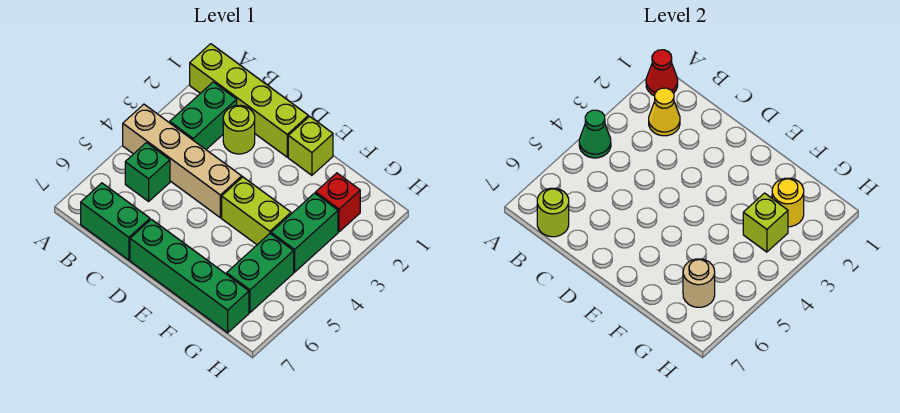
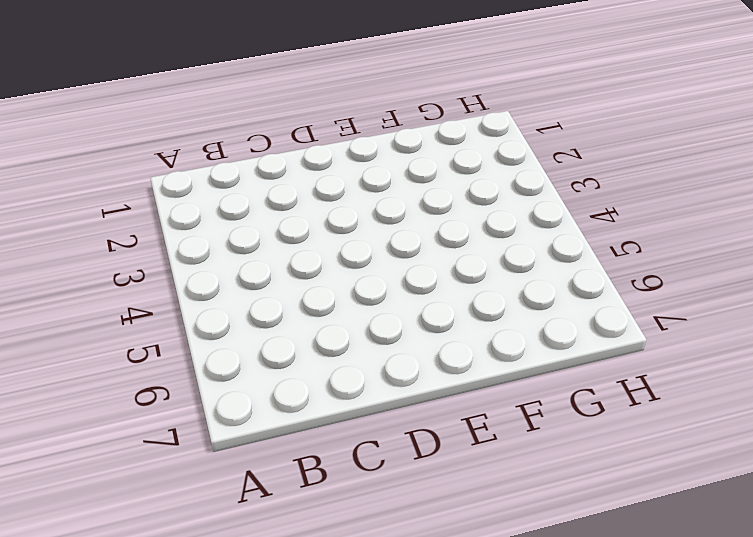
none -> lime 1x4 brick [190,44,308,157]
none -> tan 1x4 brick [123,104,242,218]
none -> green 1x2 brick [170,82,237,149]

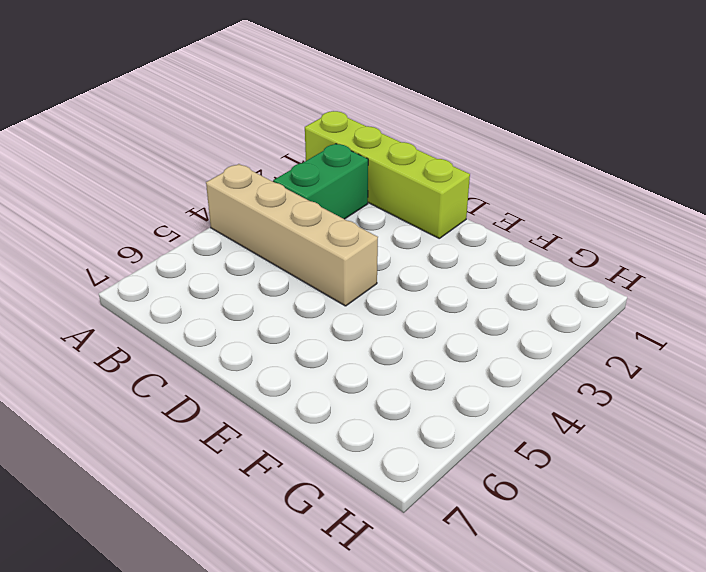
none -> green 1x1 brick [125,143,170,201]
none -> green 1x2 brick [81,183,150,260]
none -> lime 1x1 round brick [223,105,255,154]

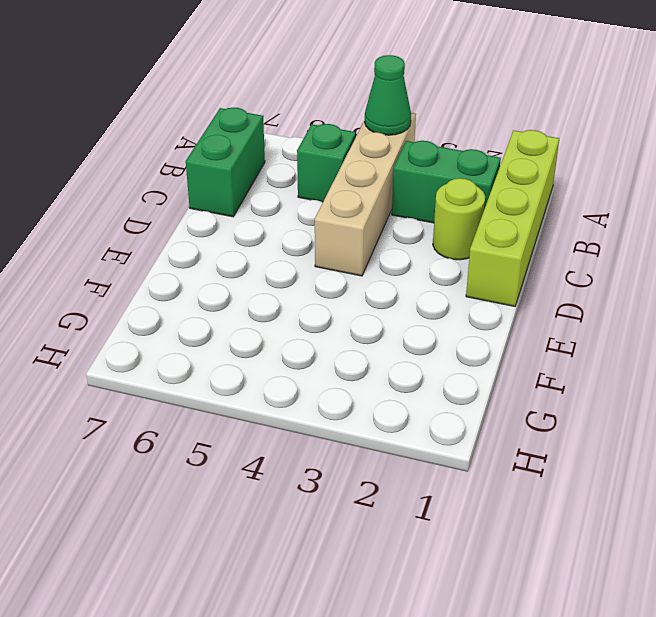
none -> green 1x4 brick [130,219,249,333]
none -> lime 1x1 brick [288,116,333,175]
none -> lime 1x2 brick [222,177,291,245]

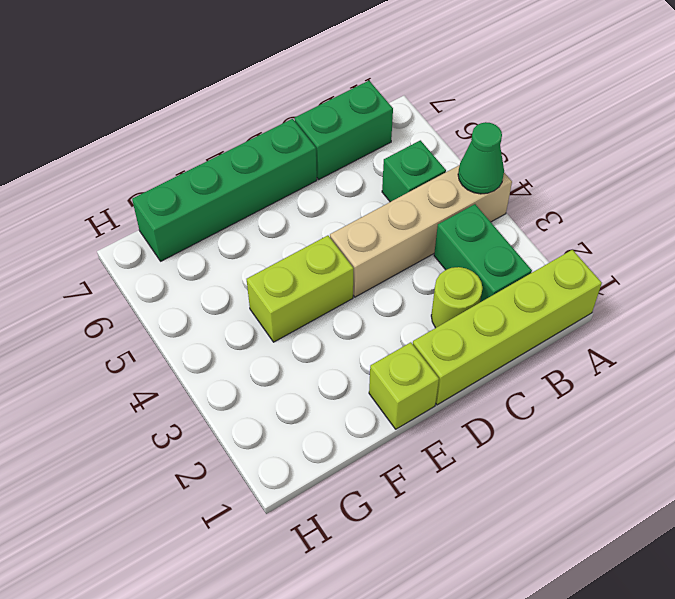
none -> red 1x1 brick [316,173,360,232]
none -> green 1x2 brick [271,193,338,272]
none -> green 1x2 brick [227,234,294,312]

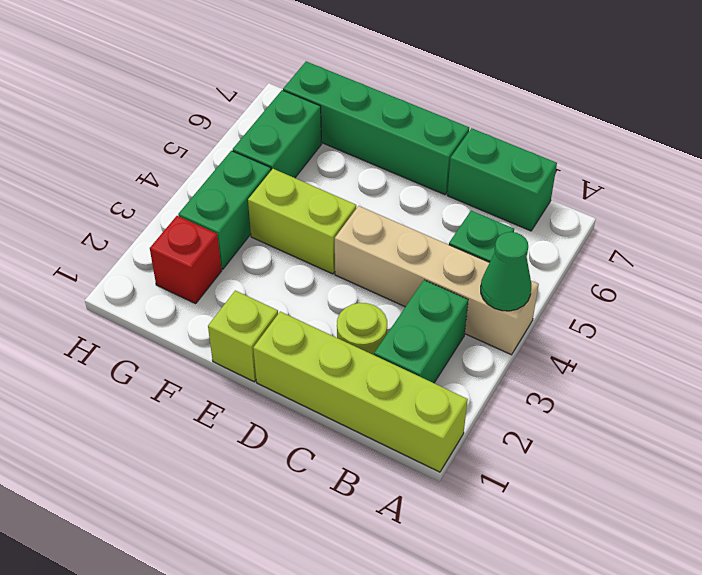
none -> red 1x1 cone [646,50,678,96]
none -> yellow 1x1 cone [649,88,680,136]
none -> lime 1x1 round brick [537,188,569,237]

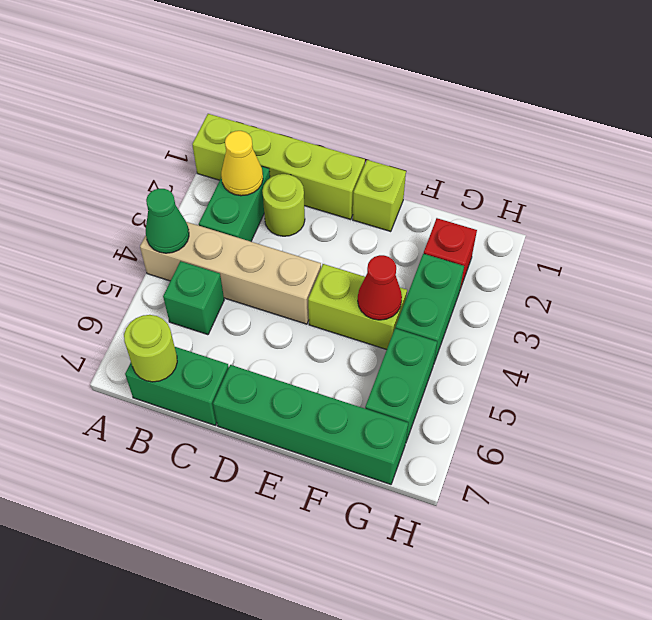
red 1x1 cone [358,255,402,320] -> red 1x1 cone moved to [646,50,678,96]
none -> yellow 1x1 round brick [772,178,804,227]
none -> lime 1x1 brick [743,193,788,252]
none -> tan 1x1 round brick [683,259,715,307]

